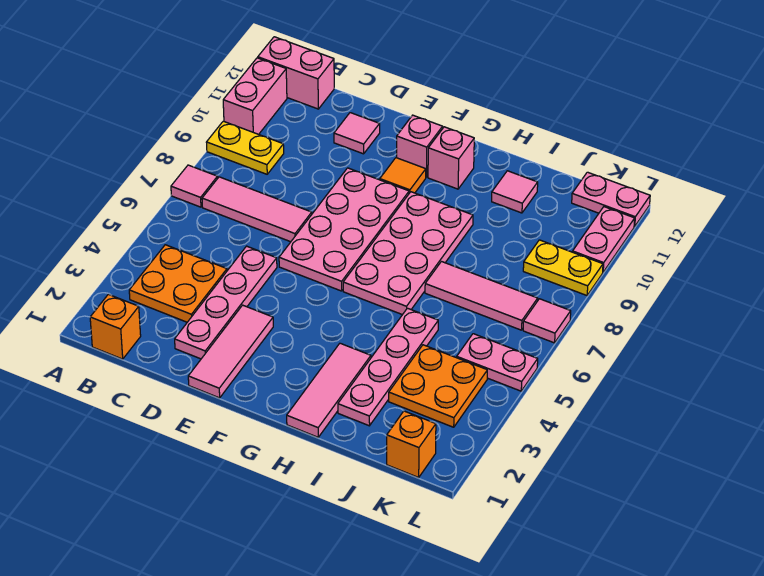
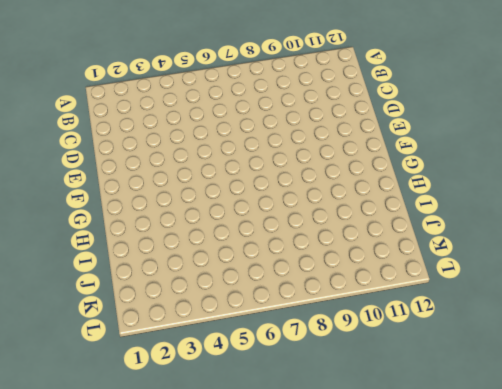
none -> pink 1x1 tile [171,165,218,207]
none -> yellow 1x2 plate [206,121,284,174]
none -> pink 1x2 brick [223,58,287,134]

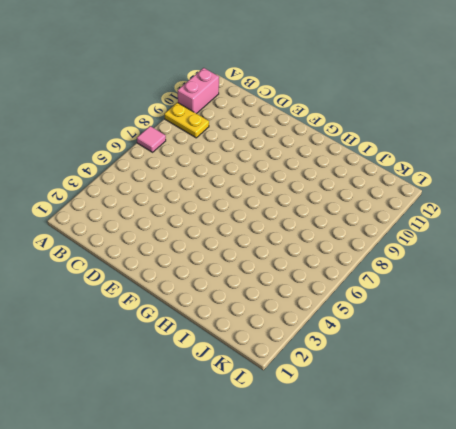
none -> pink 1x2 brick [258,37,334,109]
none -> orange 1x1 brick [90,294,141,359]
none -> orange 2x2 plate [129,245,227,322]

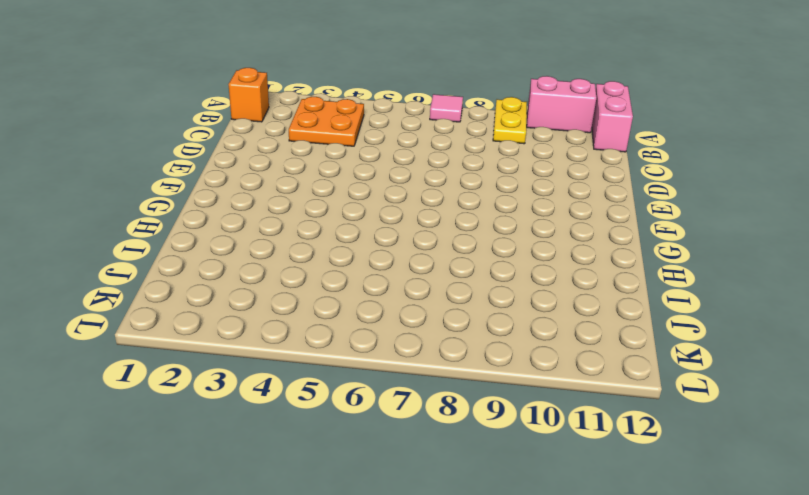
none -> pink 1x3 tile [202,177,312,242]
none -> pink 1x4 plate [175,246,277,359]
none -> pink 1x1 tile [334,113,380,154]

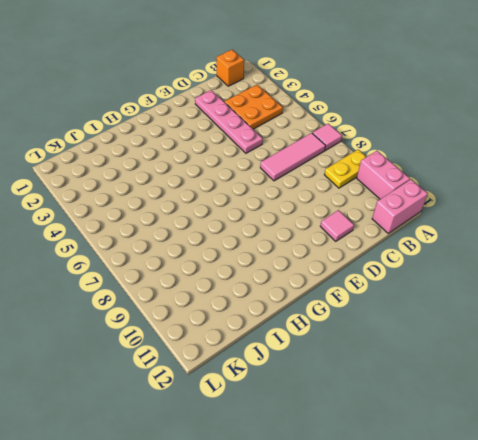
none -> pink 1x3 tile [188,305,273,398]
none -> pink 2x4 plate [279,168,409,291]
none -> orange 1x1 tile [380,158,426,193]

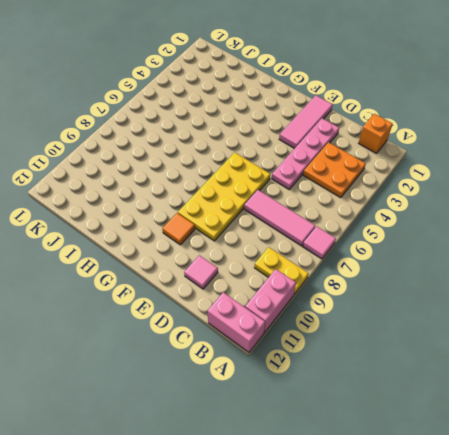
yellow 2x4 plate [178,152,270,241] -> pink 2x4 plate [279,168,409,291]
none -> pink 1x1 brick [397,115,443,177]
none -> pink 2x4 plate [343,192,473,315]
none -> pink 1x1 brick [428,127,474,189]

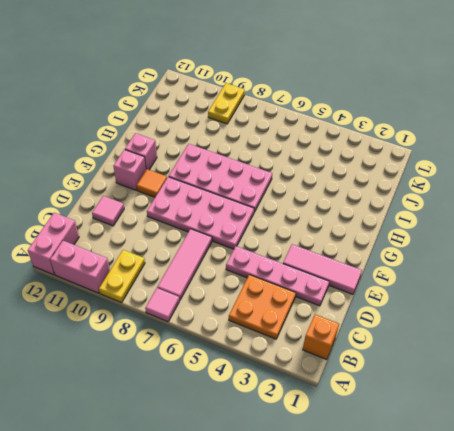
none -> pink 1x3 tile [287,343,371,437]
none -> pink 1x4 plate [338,308,438,426]
none -> pink 1x3 tile [425,262,538,330]

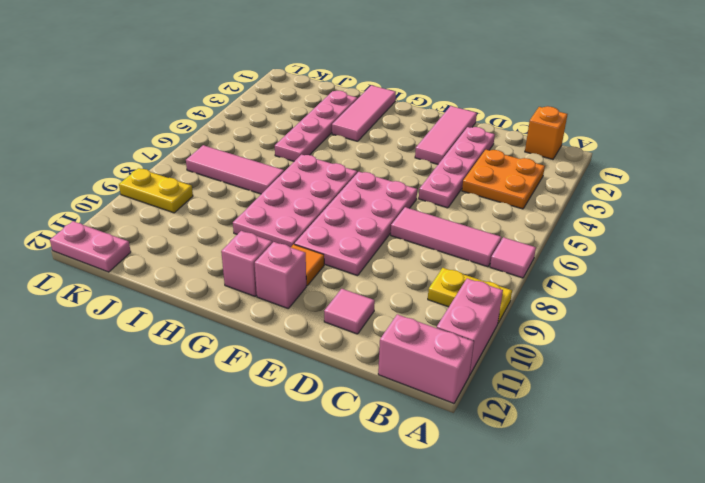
none -> pink 1x1 tile [492,171,538,213]
none -> orange 2x2 plate [389,345,487,427]
none -> orange 1x1 brick [387,411,436,477]

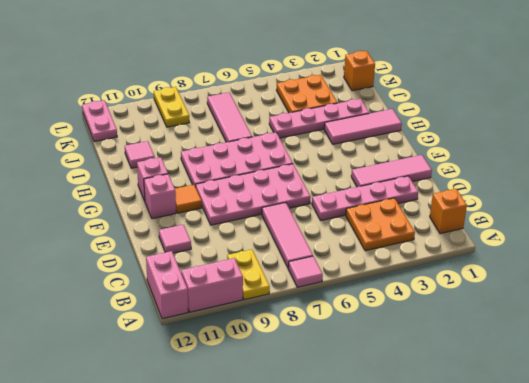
none -> pink 1x2 plate [457,334,538,391]
none -> pink 1x1 tile [523,299,571,343]
none -> pink 1x2 plate [573,207,635,272]

